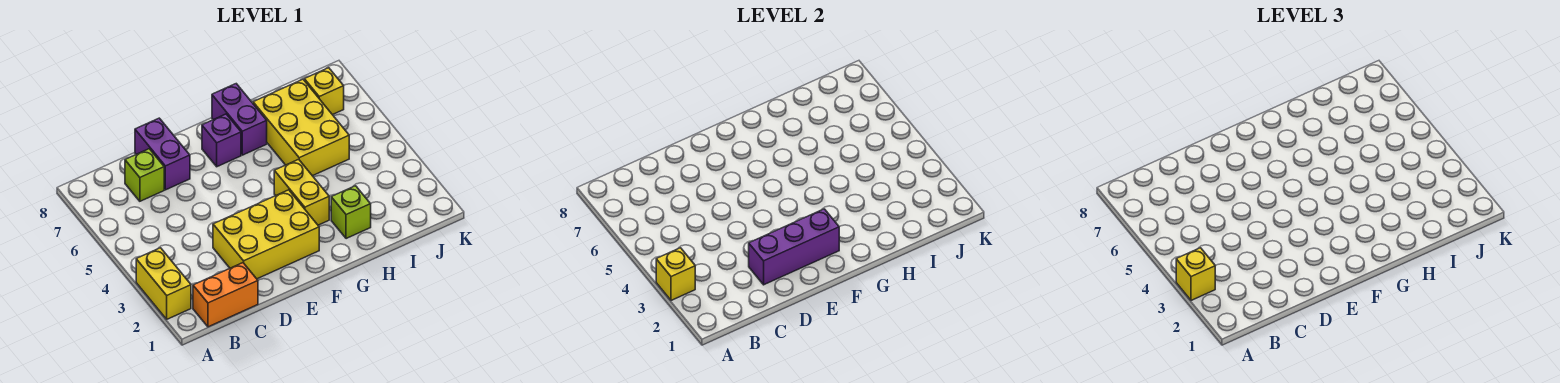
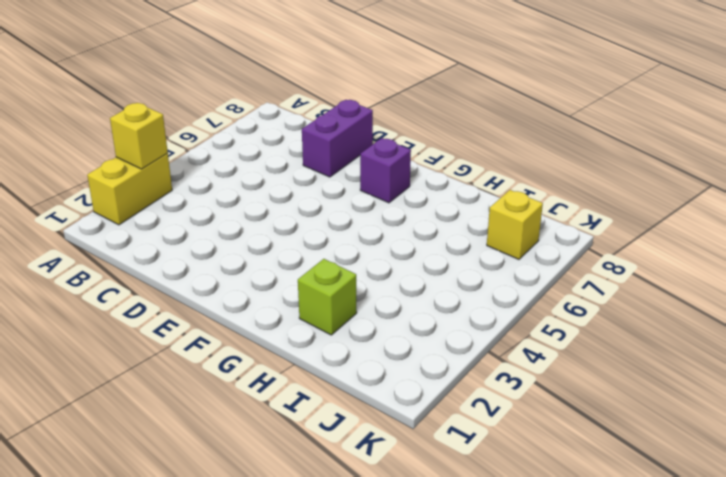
none -> orange 1x2 brick [193,263,258,327]
none -> lime 1x1 brick [125,149,164,201]
none -> yellow 2x3 brick [213,190,319,279]

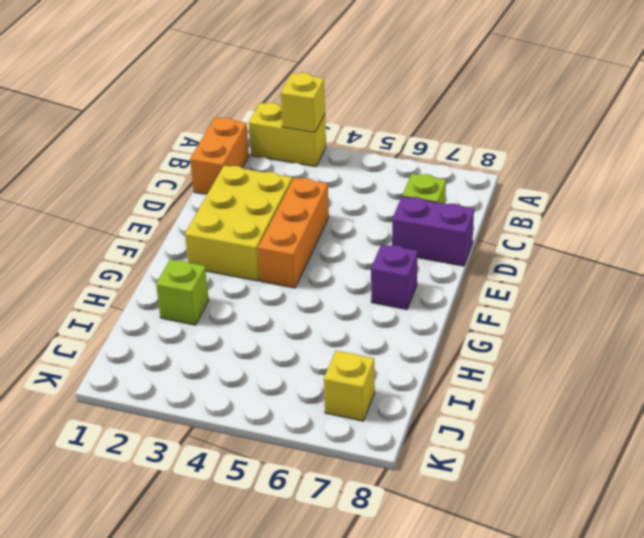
orange 1x3 brick [258,178,329,288] -> none
none -> yellow 1x2 brick [274,159,329,225]
none -> purple 1x2 brick [212,84,267,155]
none -> yellow 2x3 brick [253,79,349,176]

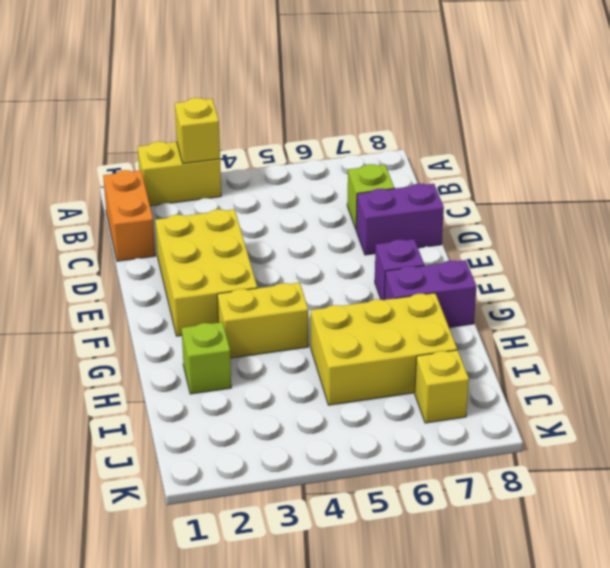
none -> purple 1x3 brick [749,209,839,285]
none -> yellow 1x1 brick [1176,248,1215,300]

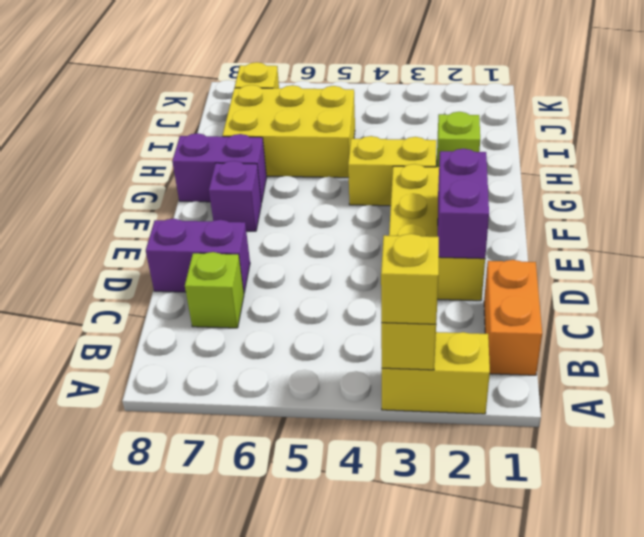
purple 1x2 brick [438,149,489,259] -> purple 1x3 brick [749,209,839,285]

